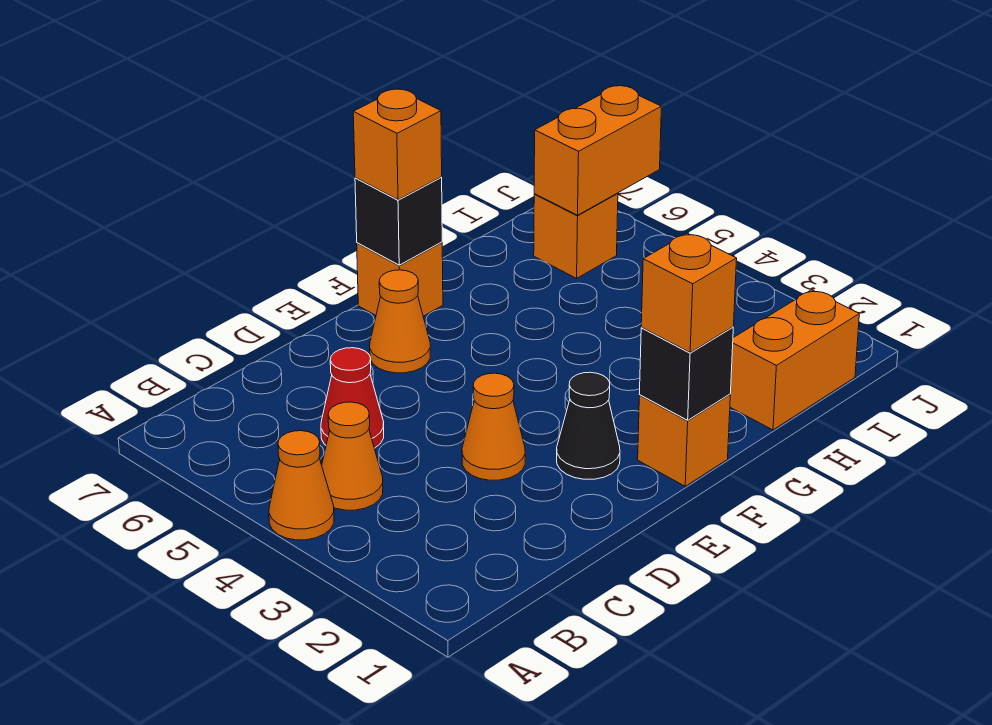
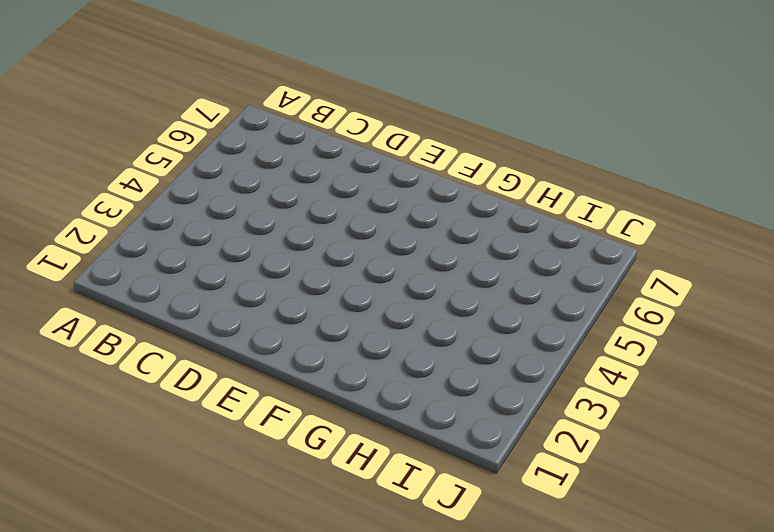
none -> orange 1x1 cone [269,431,334,540]
none -> orange 1x1 cone [322,402,383,510]
none -> red 1x1 cone [321,348,384,448]

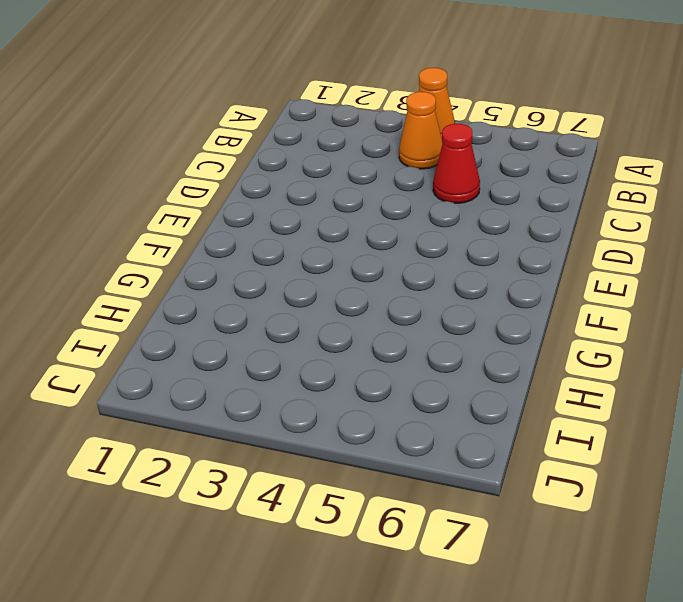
none -> orange 1x1 cone [462,373,525,480]
none -> black 1x1 cone [557,372,620,479]
none -> orange 1x1 cone [370,270,430,373]

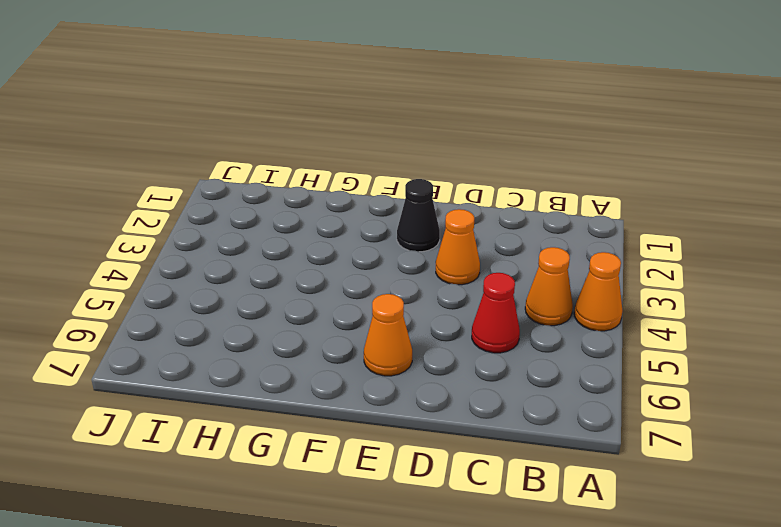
none -> orange 1x1 brick [638,394,730,486]
none -> orange 1x1 brick [357,242,443,316]
none -> orange 1x2 brick [730,290,859,430]

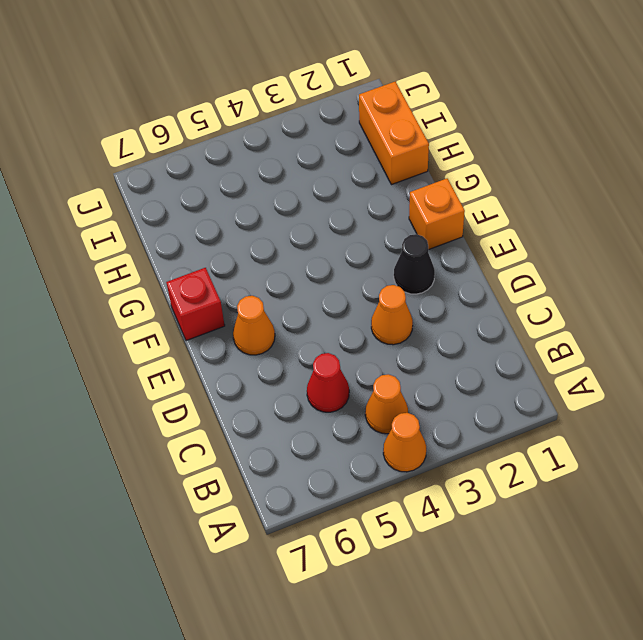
red 1x1 brick [166,268,225,341] -> orange 1x1 brick [357,242,443,316]
none -> orange 1x1 brick [534,193,618,278]
none -> black 1x1 brick [640,327,733,420]
none -> black 1x1 brick [355,177,442,265]

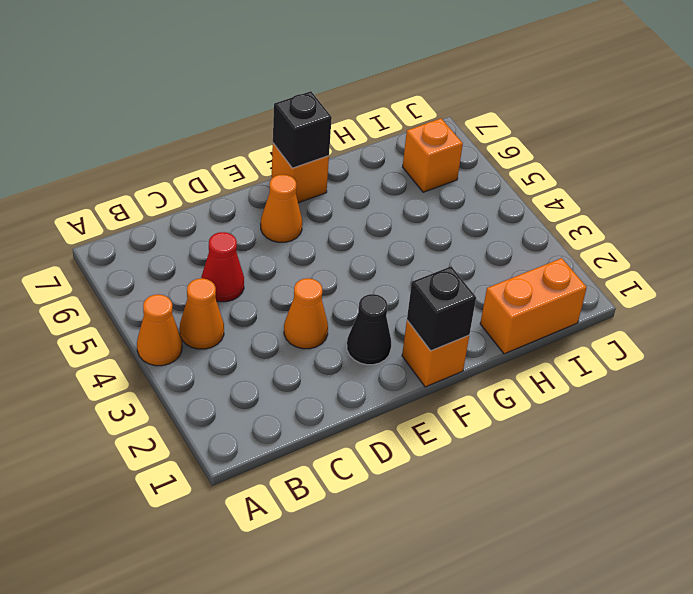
none -> orange 1x2 brick [534,86,661,215]
none -> orange 1x1 brick [641,233,737,352]
none -> orange 1x1 brick [353,89,442,200]

